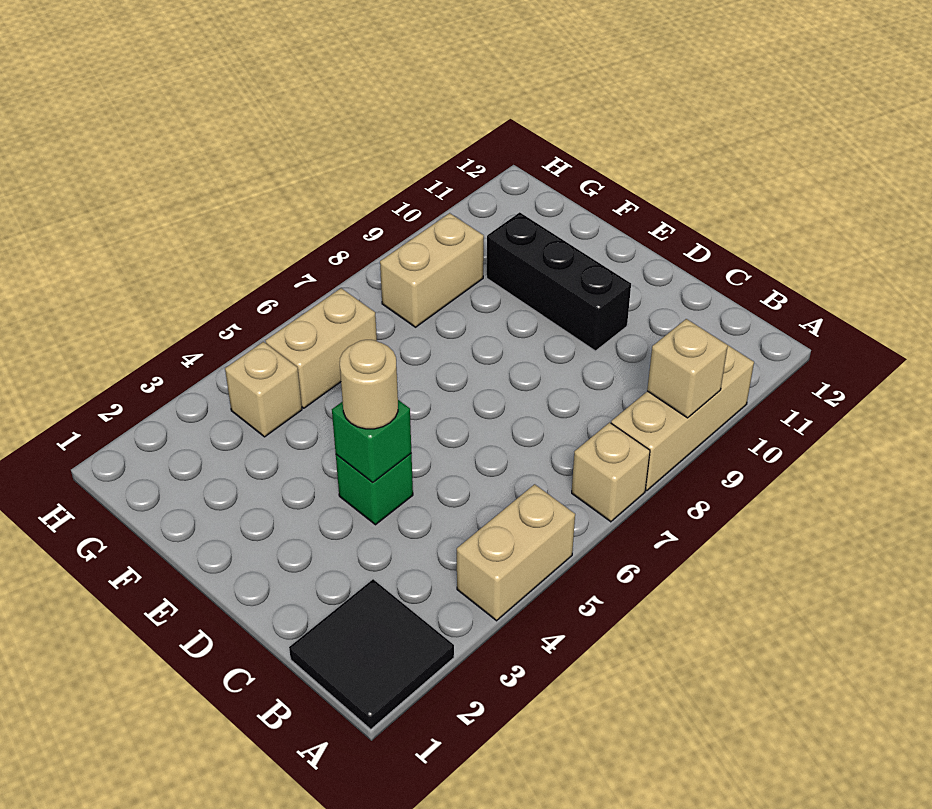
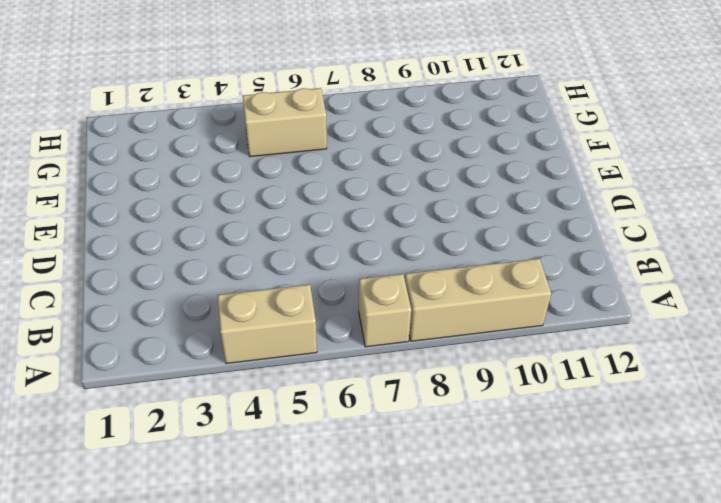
none -> black 2x2 tile [289,579,454,729]
none -> green 1x1 brick [336,454,413,525]
none -> black 1x3 brick [487,212,631,351]

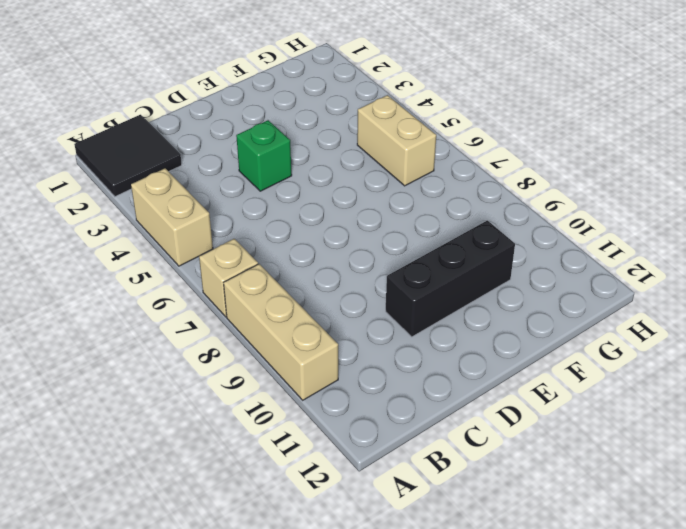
none -> tan 1x1 brick [225,342,302,437]
none -> tan 1x2 brick [380,213,484,327]
none -> tan 1x1 brick [647,319,728,418]

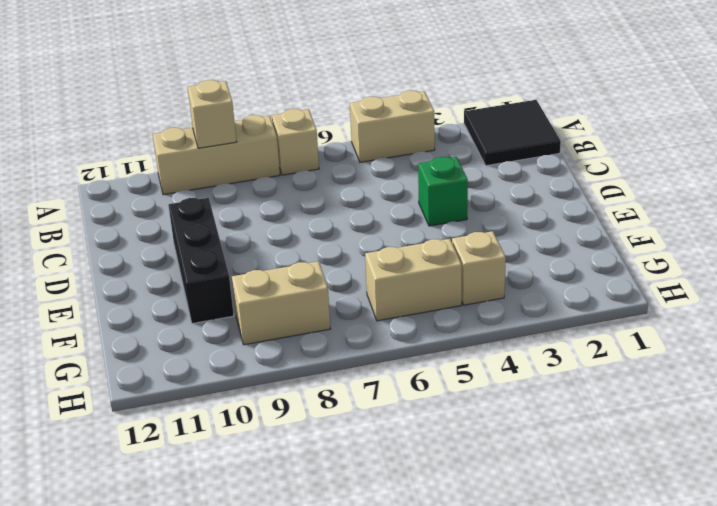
none -> green 1x1 brick [332,400,411,482]
none -> tan 1x1 round brick [340,340,398,429]

